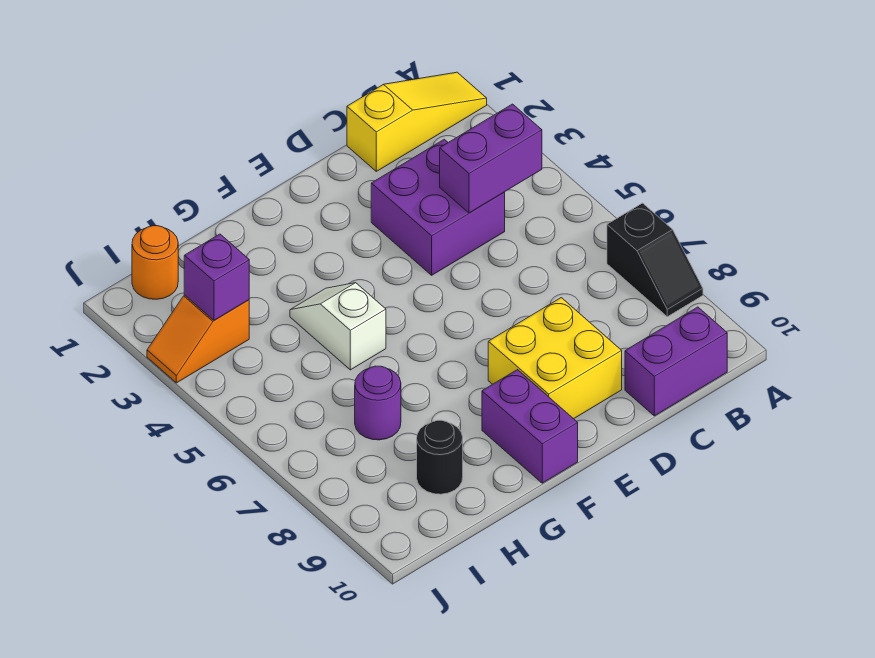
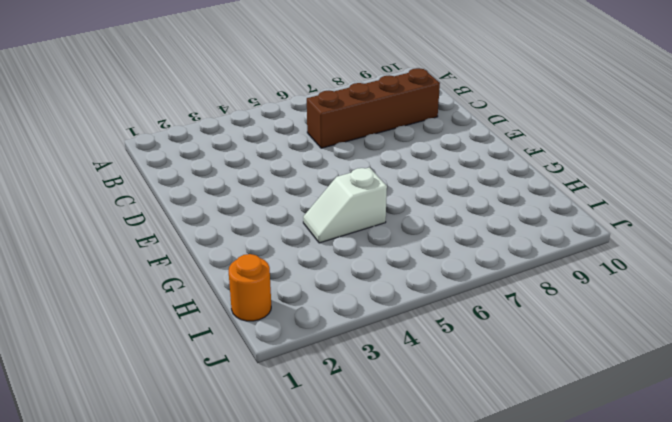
brown 1x4 brick [307,68,440,148] -> none
none -> yellow 1x3 slope [347,72,487,171]
none -> black 1x2 slope [607,203,703,317]
none -> purple 1x2 brick [625,307,727,416]

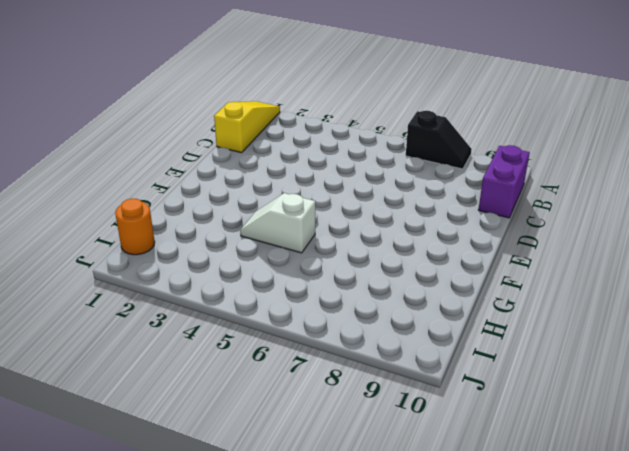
none -> purple 2x2 brick [371,139,505,275]
none -> yellow 2x2 brick [488,298,622,419]
none -> purple 1x2 brick [482,370,578,483]

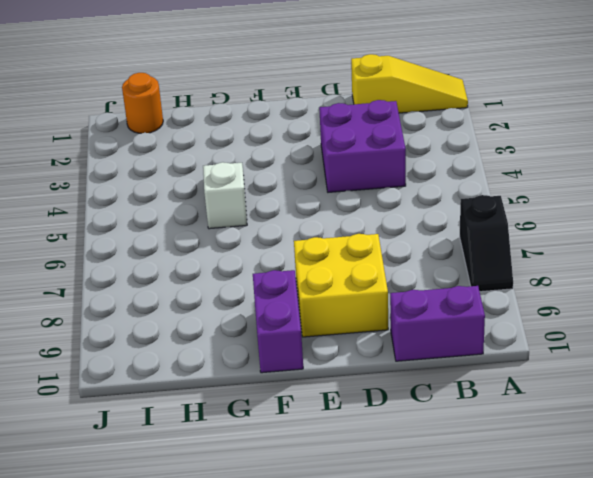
none -> purple 1x1 round brick [355,366,401,440]
none -> black 1x1 round brick [417,420,463,494]
none -> orange 1x2 slope [147,295,249,383]

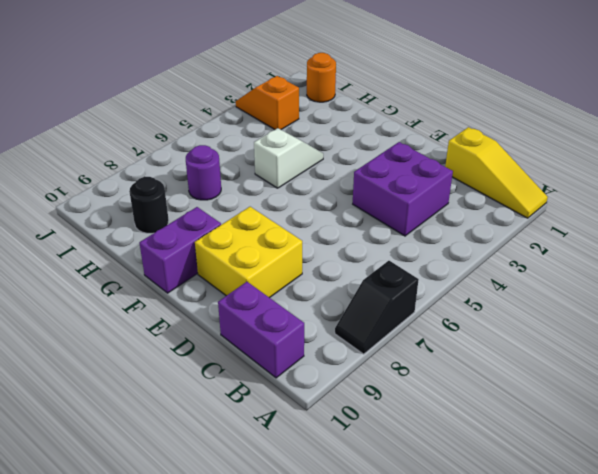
none -> purple 1x2 brick [440,104,542,213]
none -> purple 1x1 brick [184,234,249,320]

